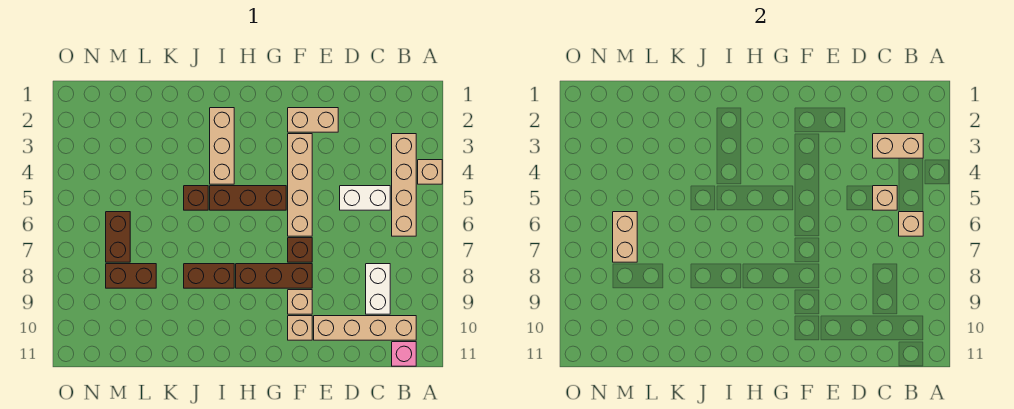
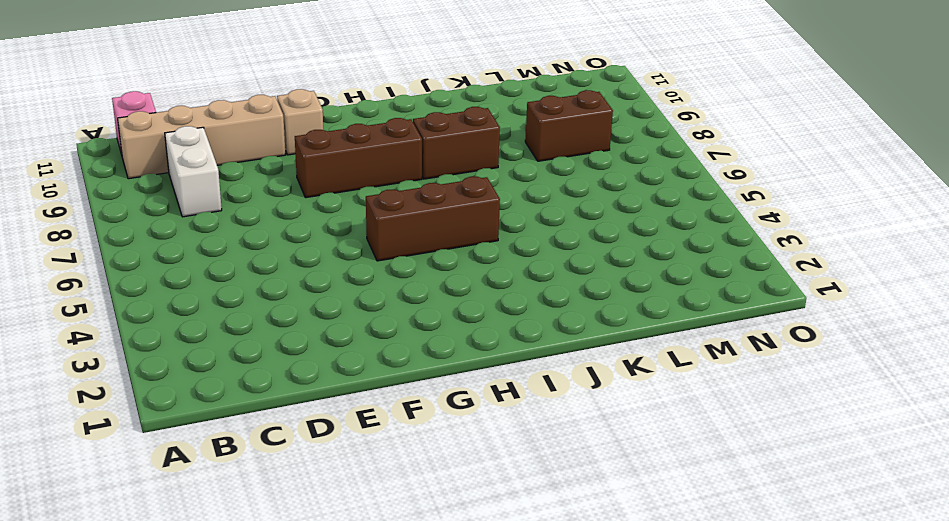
none -> tan 1x1 brick [418,160,442,184]
none -> tan 1x4 brick [392,134,416,236]
none -> white 1x2 brick [340,186,390,210]

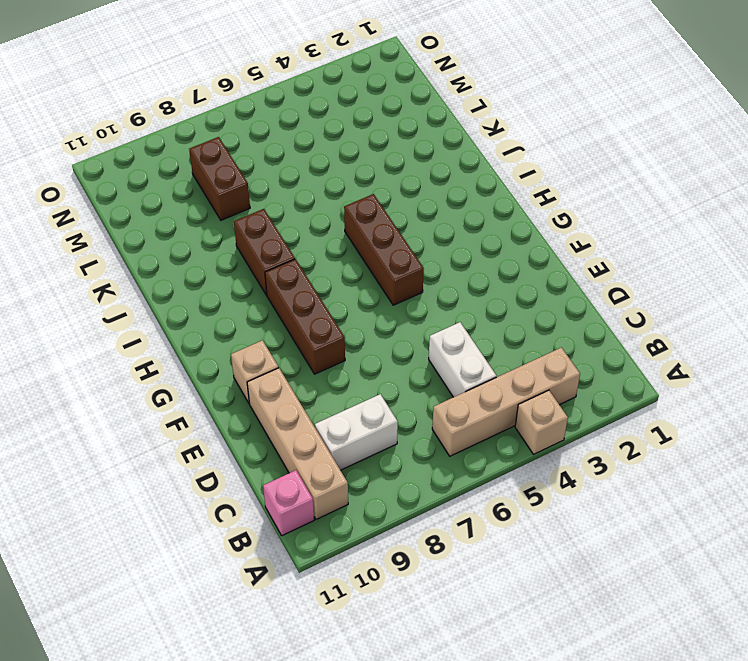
none -> tan 1x2 brick [288,108,338,132]
none -> tan 1x4 brick [288,134,312,236]
none -> brown 1x1 brick [288,238,312,262]

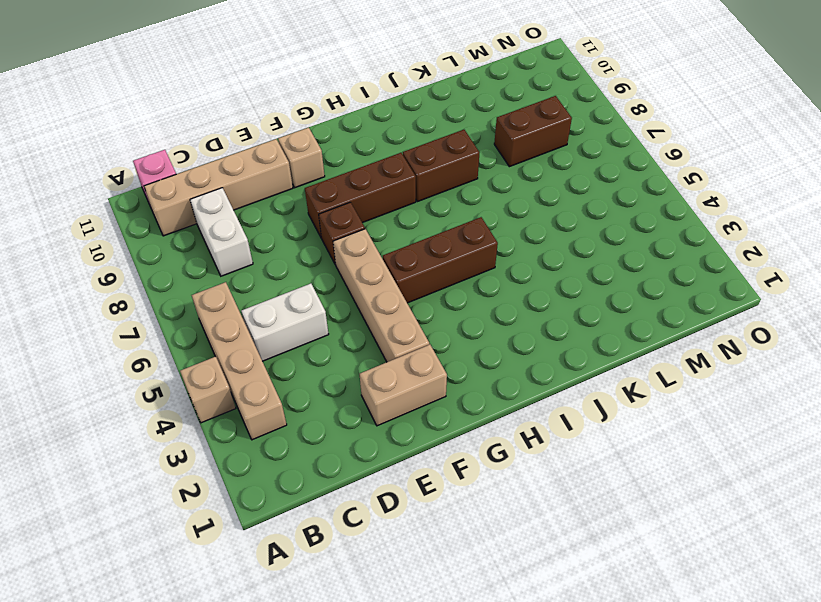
none -> tan 1x1 brick [288,290,312,314]
none -> tan 1x3 brick [210,108,234,184]
none -> brown 1x1 brick [184,186,208,210]

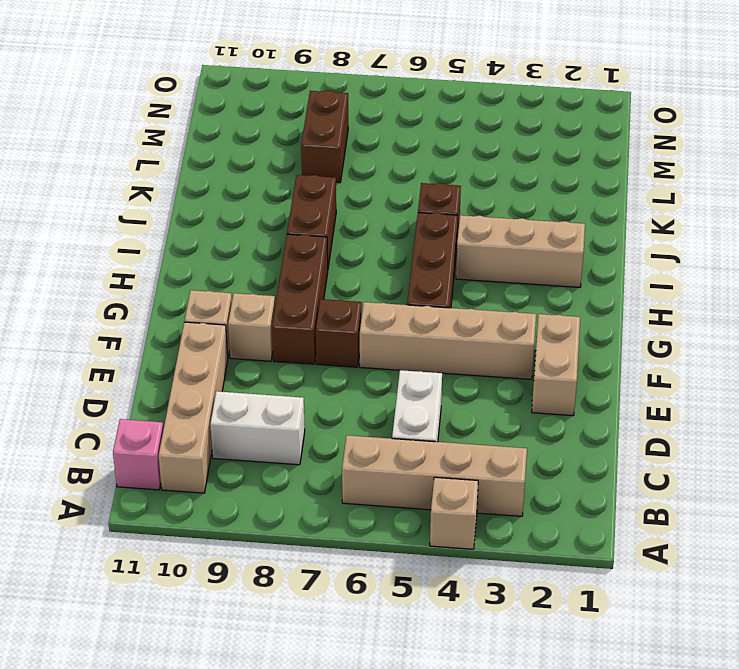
none -> brown 1x2 brick [106,212,130,262]
none -> tan 1x2 brick [873,134,923,158]
none -> tan 1x1 brick [899,212,923,236]

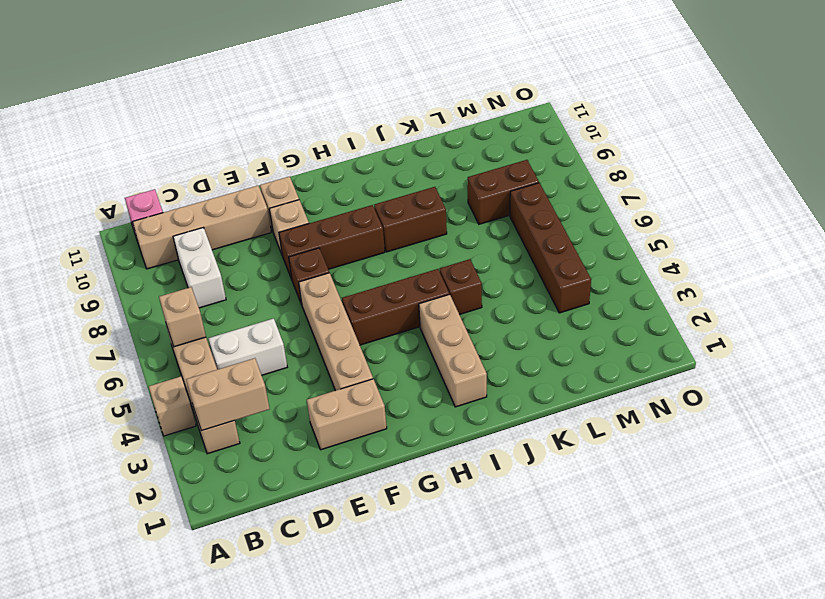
brown 1x4 brick [510,183,591,313] -> brown 1x2 brick [106,212,130,262]
none -> tan 1x1 brick [873,186,897,210]
none -> tan 1x2 brick [613,212,637,262]

